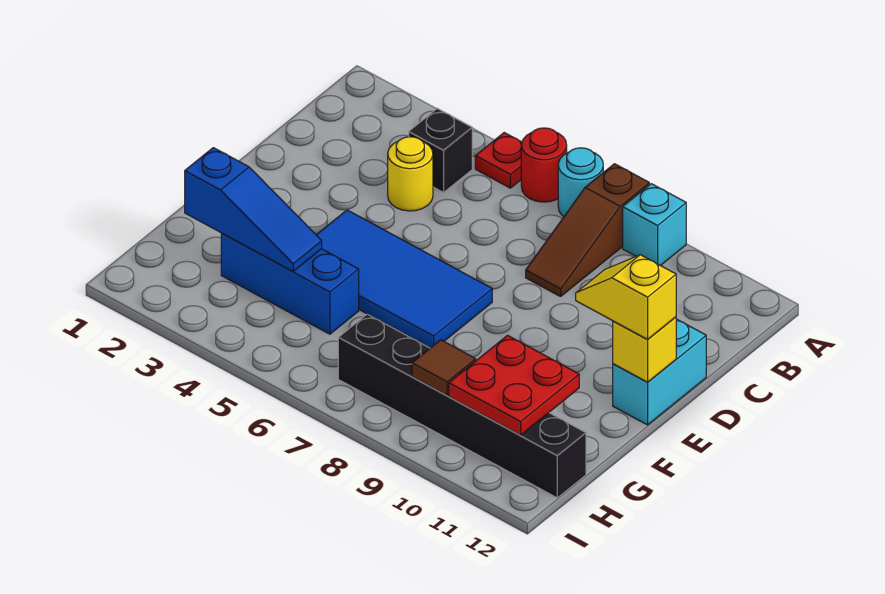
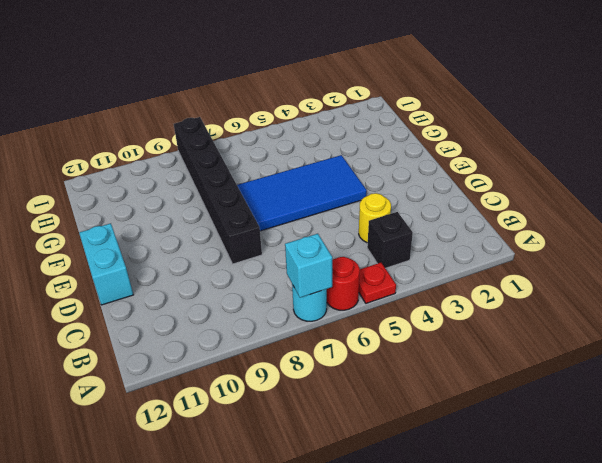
cyan 1x1 brick [285,234,332,298] -> cyan 1x1 brick moved to [623,184,686,266]
black 1x6 brick [174,117,262,264] -> black 1x6 brick turned to [338,314,586,498]
none -> brown 1x3 slope [526,164,649,297]
none -> blue 1x3 brick [221,233,359,334]
none -> yellow 1x1 brick [613,317,676,382]

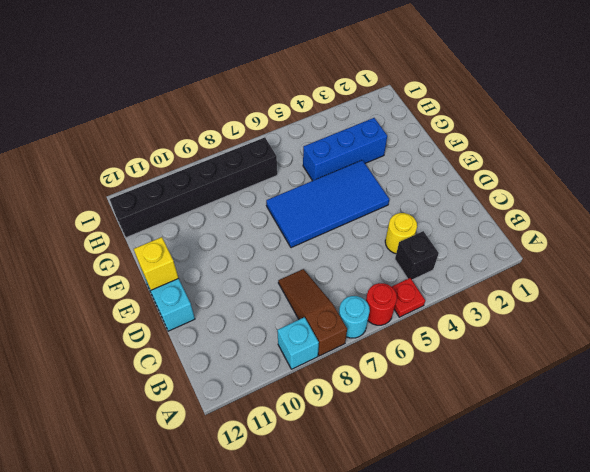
none -> blue 1x3 slope [185,148,322,272]
none -> red 2x2 plate [449,335,579,435]
none -> brown 1x1 tile [412,340,476,396]

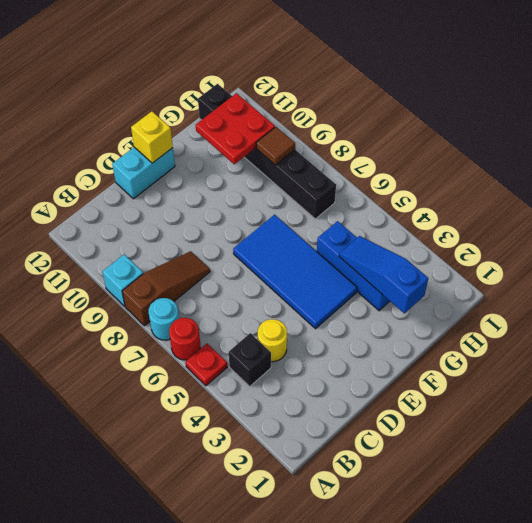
none -> yellow 1x2 slope [576,255,676,339]

